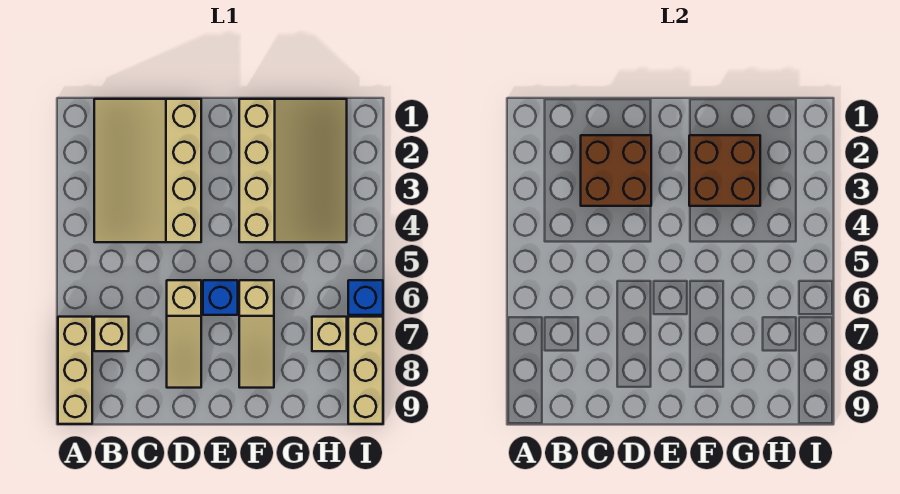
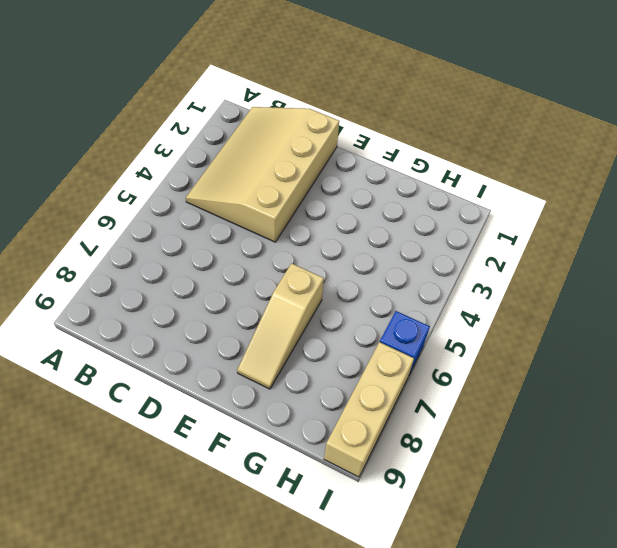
none -> tan 1x3 brick [58,317,92,424]
none -> tan 1x1 brick [94,317,129,351]
none -> tan 1x3 slope [167,280,201,388]

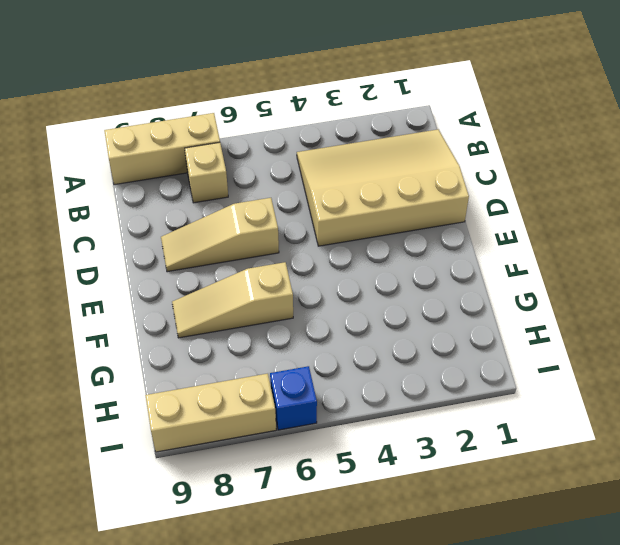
none -> blue 1x1 brick [203,280,238,315]
none -> tan 3x4 slope [239,99,347,242]
none -> tan 1x1 brick [312,317,347,351]

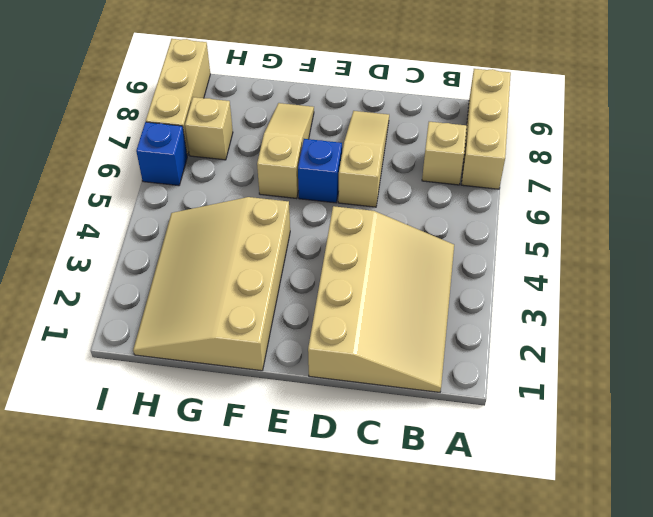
none -> brown 2x2 brick [581,135,651,206]
none -> brown 2x2 brick [689,135,760,206]

